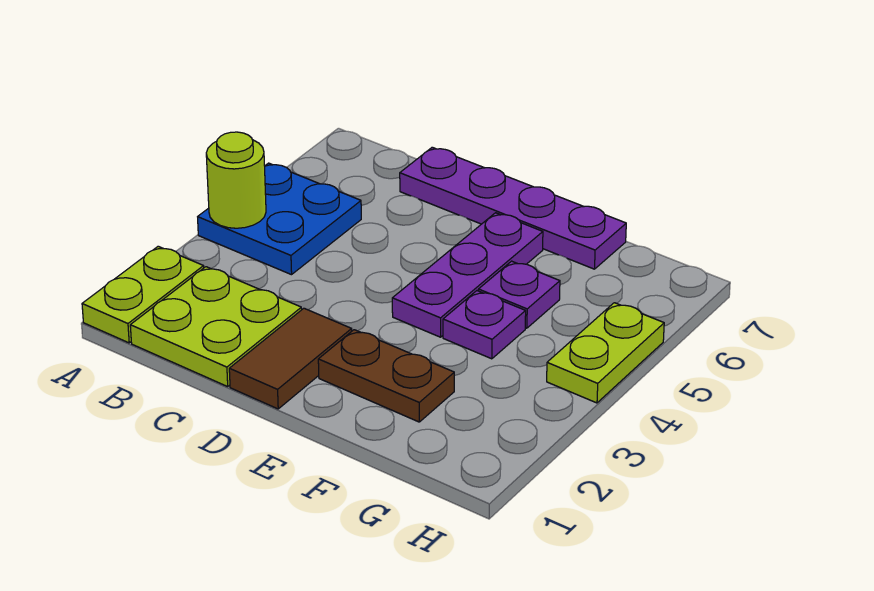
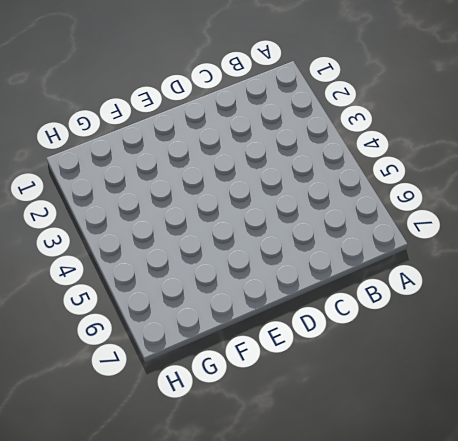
none -> lime 1x2 plate [82,246,204,343]
none -> blue 2x2 plate [198,163,361,275]

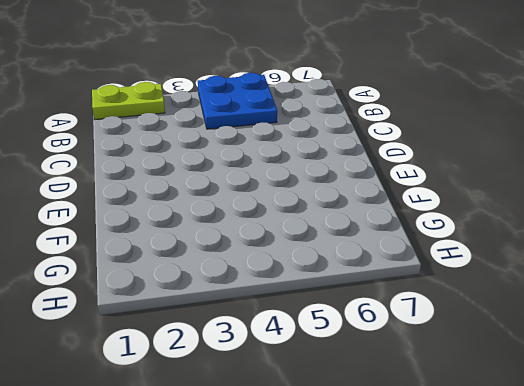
none -> lime 2x2 plate [130,267,302,387]
none -> purple 1x4 plate [400,147,626,269]

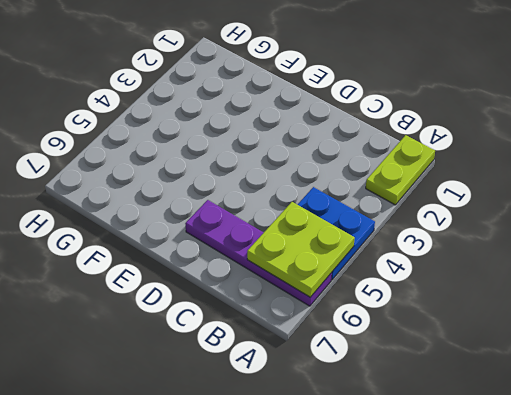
lime 2x2 plate [247,202,355,297] -> lime 2x2 plate moved to [130,267,302,387]
purple 1x4 plate [185,200,332,306] -> purple 1x4 plate moved to [400,147,626,269]
none -> brown 1x2 tile [229,308,352,409]
none -> brown 1x2 plate [318,330,454,422]

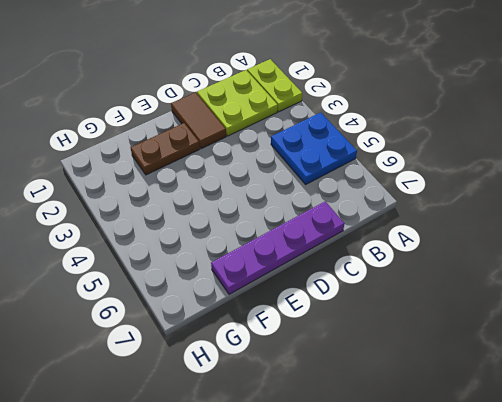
none -> purple 1x3 plate [392,213,543,337]
none -> purple 1x1 plate [443,291,526,359]

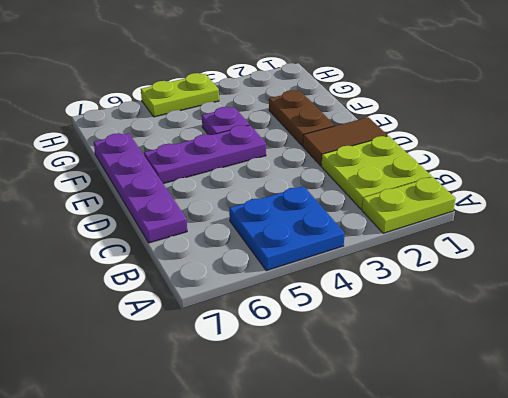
none -> purple 1x1 plate [478,261,560,328]
none -> lime 1x1 round brick [206,132,266,228]

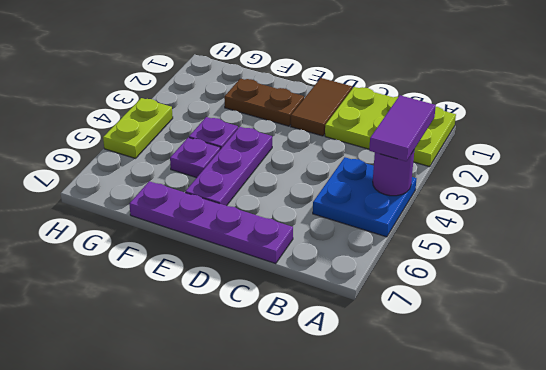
purple 1x2 tile [369,95,436,161] -> none
purple 1x1 round brick [373,149,415,196] -> lime 1x1 round brick [206,132,266,228]

